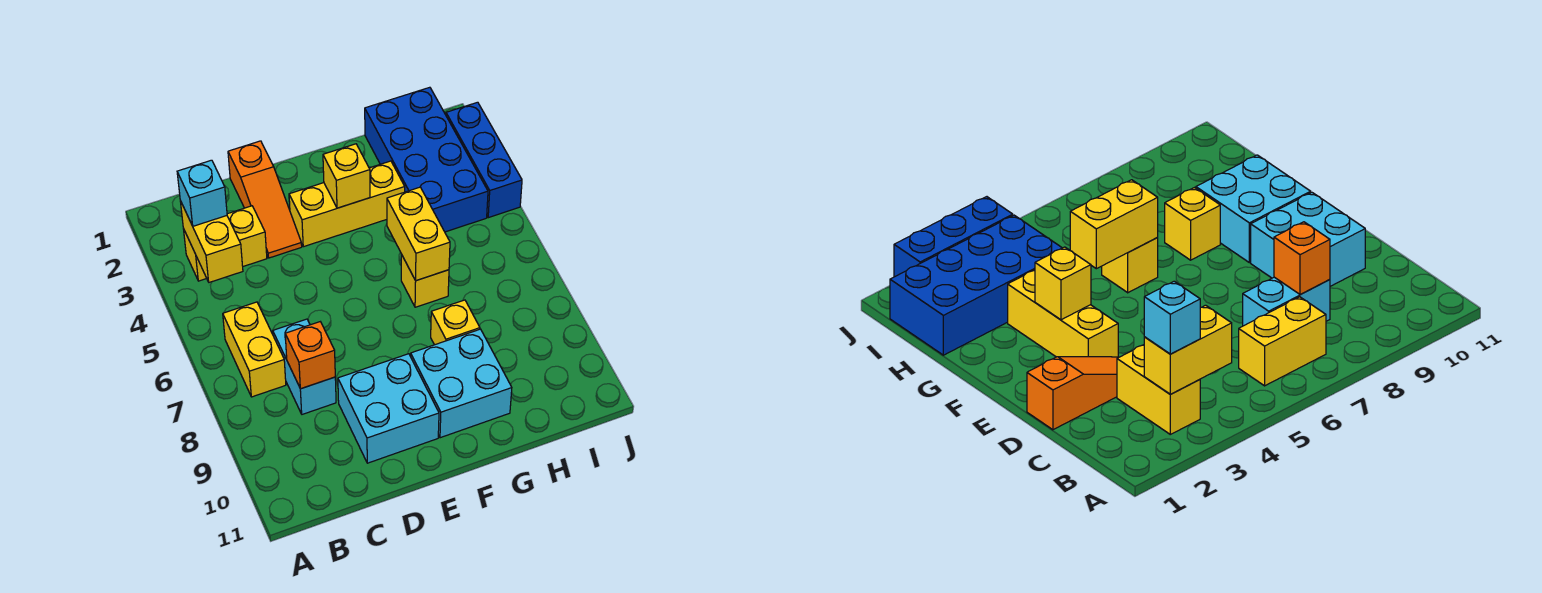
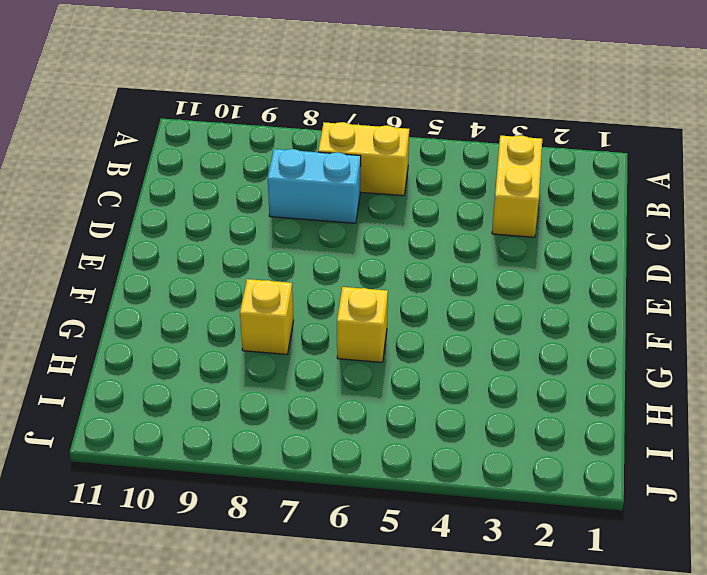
none -> orange 1x3 slope [228,141,302,258]
none -> cyan 2x2 brick [338,354,439,463]
none -> yellow 1x3 brick [289,161,405,247]

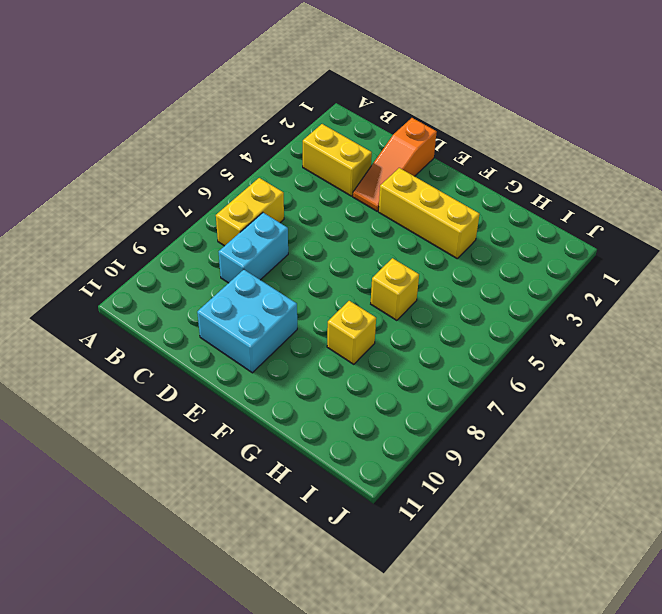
none -> cyan 2x2 brick [411,329,512,438]
none -> blue 2x4 brick [365,87,488,232]
none -> blue 1x3 brick [446,102,522,218]

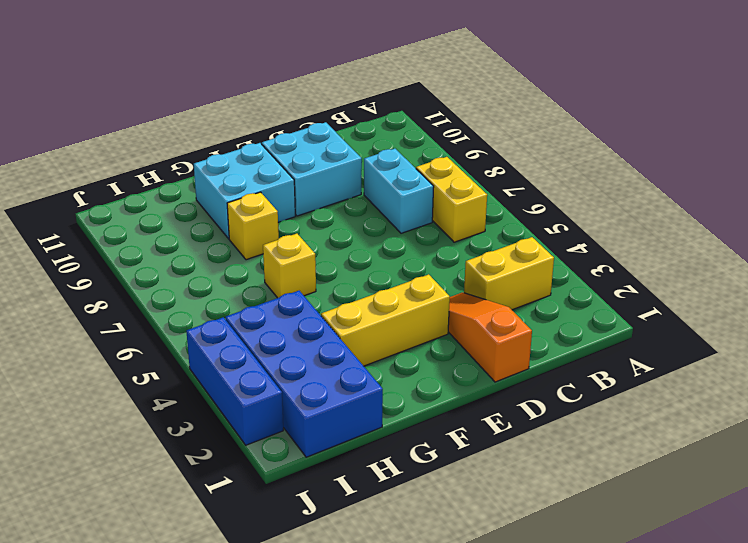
none -> yellow 1x2 brick [180,201,243,282]
none -> orange 1x1 brick [285,322,335,389]
none -> yellow 1x1 brick [323,144,370,208]

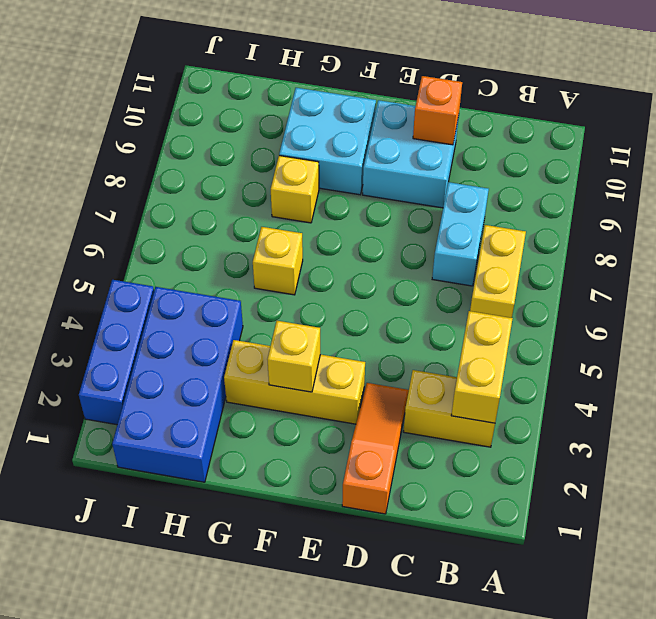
orange 1x1 brick [413,76,462,145] -> orange 1x1 brick moved to [285,322,335,389]
none -> yellow 1x2 brick [387,187,450,281]
none -> cyan 1x1 brick [177,160,227,226]

